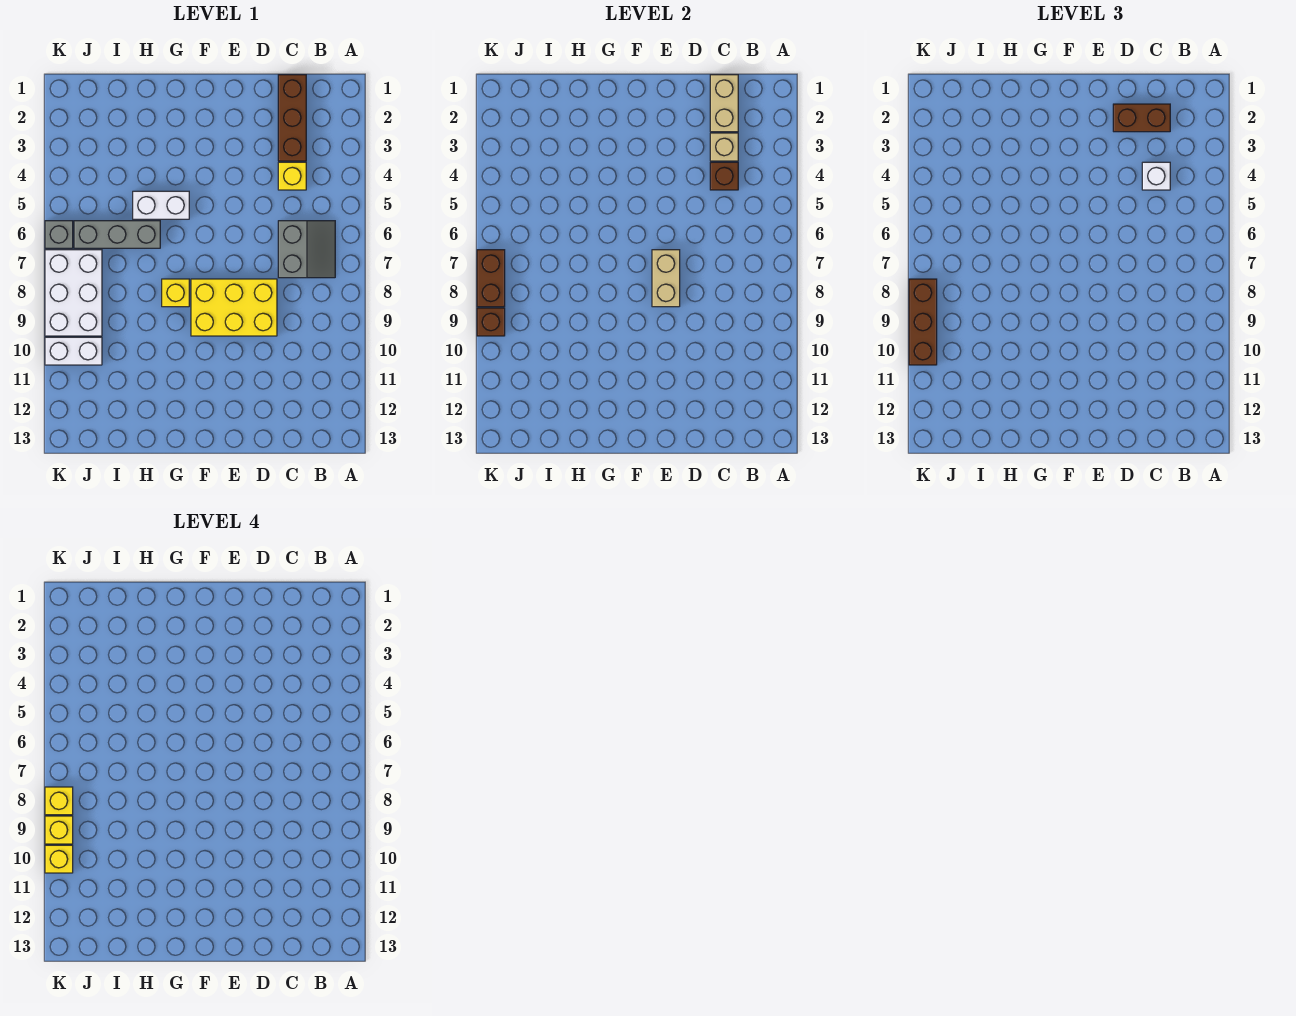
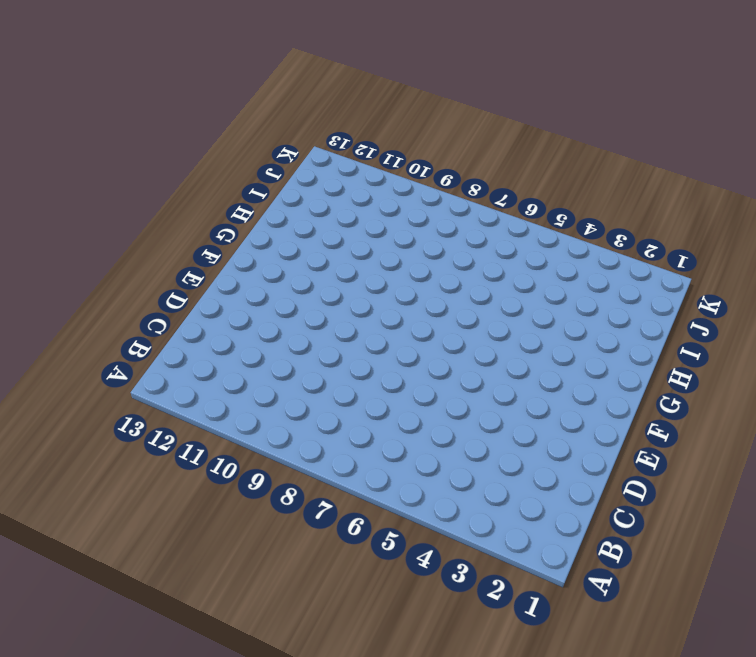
none -> grey 2x2 slope [278,221,335,278]
none -> brown 1x3 brick [278,75,306,161]
none -> yellow 1x1 brick [278,162,306,190]

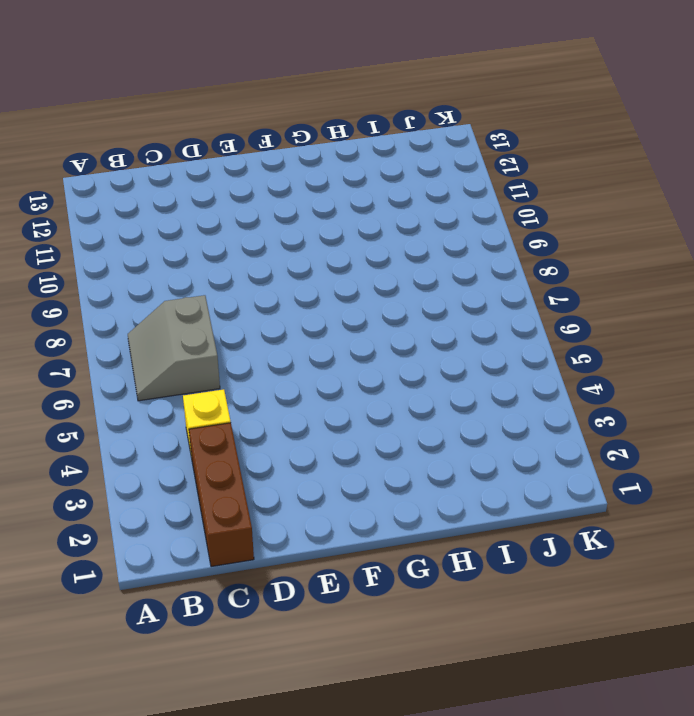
none -> yellow 2x3 brick [191,279,277,336]
none -> white 1x2 brick [133,191,189,219]
none -> yellow 1x1 brick [162,279,189,307]

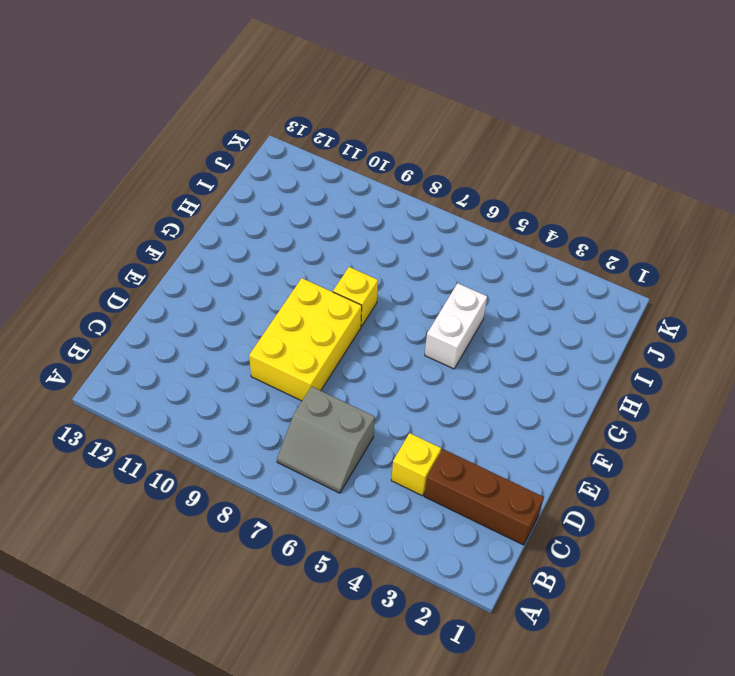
none -> grey 1x3 brick [74,221,160,248]
none -> white 2x3 brick [45,250,102,336]
none -> white 1x2 brick [45,337,102,365]

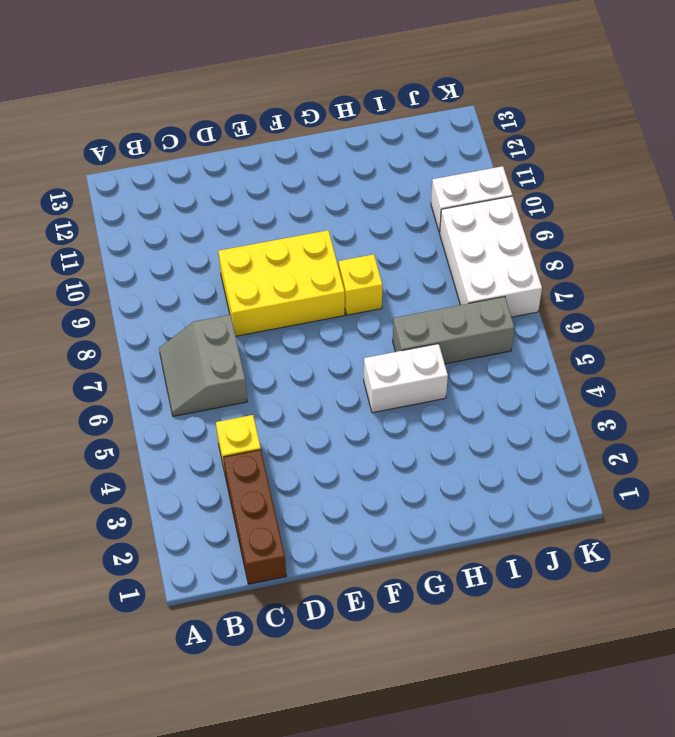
none -> grey 1x1 brick [45,221,73,248]
none -> tan 1x2 brick [710,75,738,132]
none -> tan 1x1 brick [710,133,738,161]

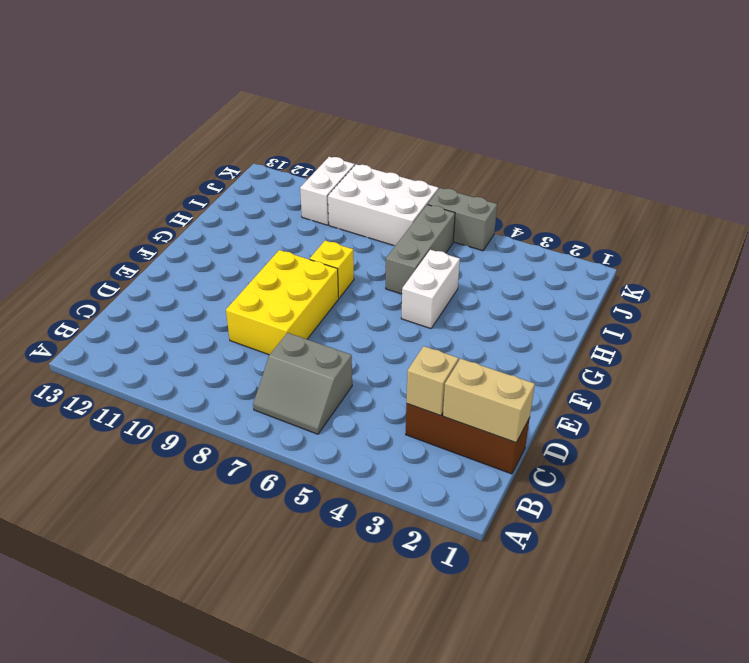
grey 1x2 brick [428,188,497,251] -> grey 1x1 brick [45,221,73,248]
none -> yellow 1x1 brick [278,162,306,190]
none -> brown 1x1 brick [710,162,738,190]
none -> tan 1x2 brick [652,250,680,307]

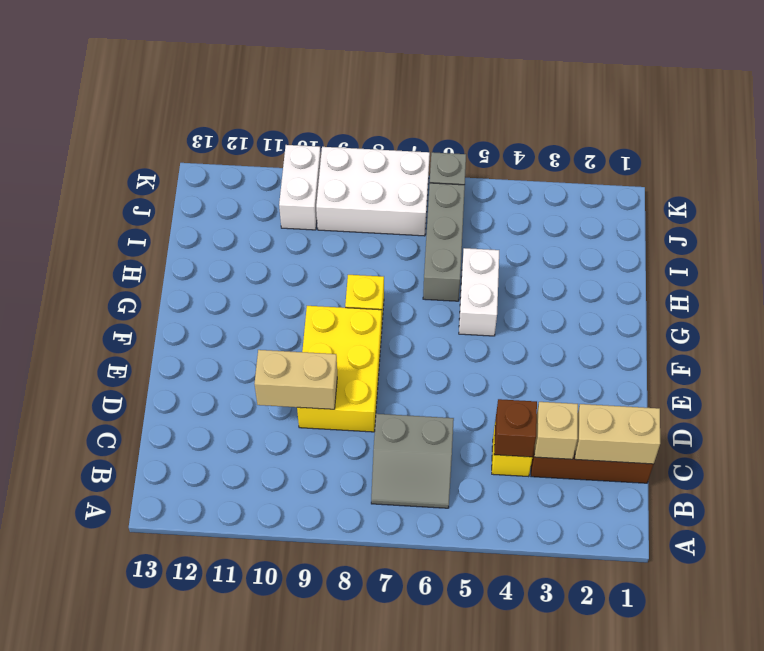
tan 1x2 brick [254,350,337,409] -> tan 1x2 brick moved to [652,250,680,307]
none -> brown 1x2 brick [477,250,505,307]
none -> brown 1x1 brick [477,308,505,336]
none -> brown 1x2 brick [1113,104,1170,132]

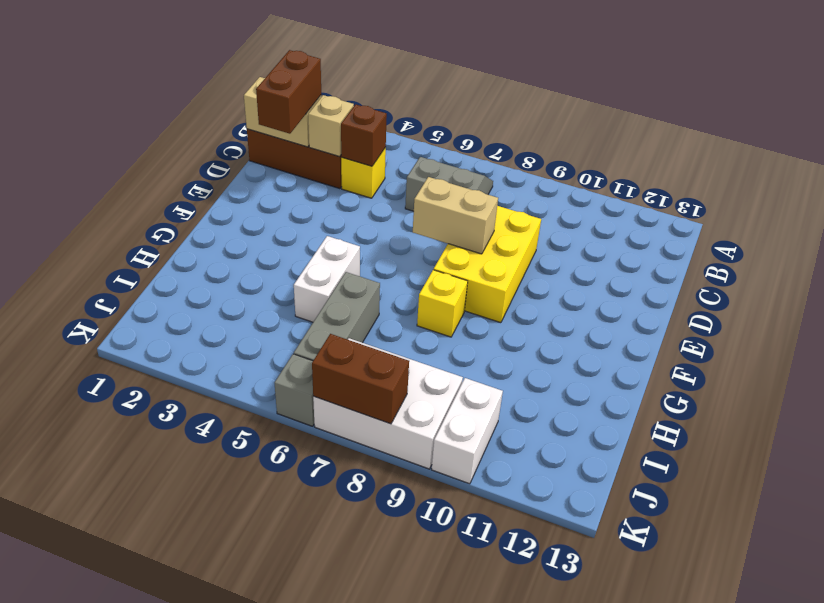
none -> brown 1x1 brick [477,308,505,336]
none -> white 1x1 brick [1142,162,1170,190]
none -> brown 1x3 brick [909,279,937,365]

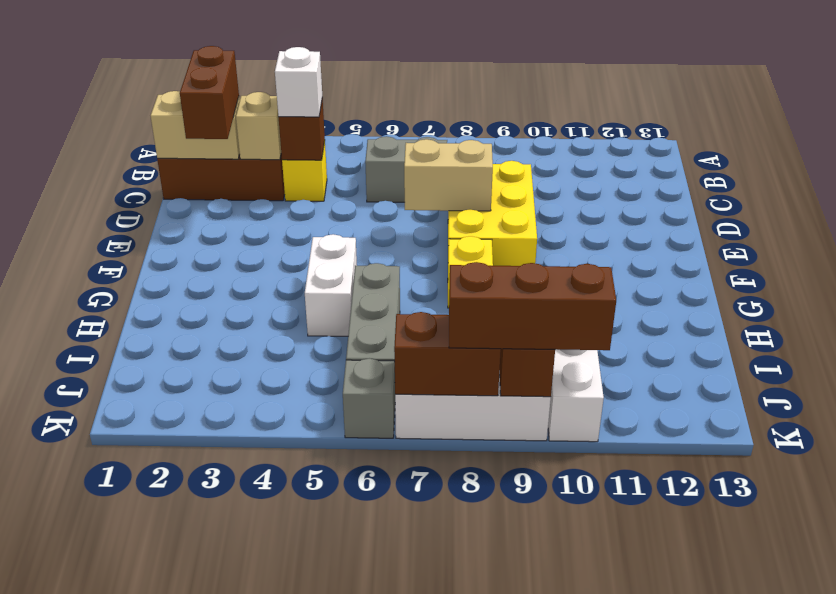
none -> yellow 1x1 brick [45,787,73,815]
none -> yellow 1x1 brick [45,816,73,844]
none -> yellow 1x1 brick [45,845,73,873]

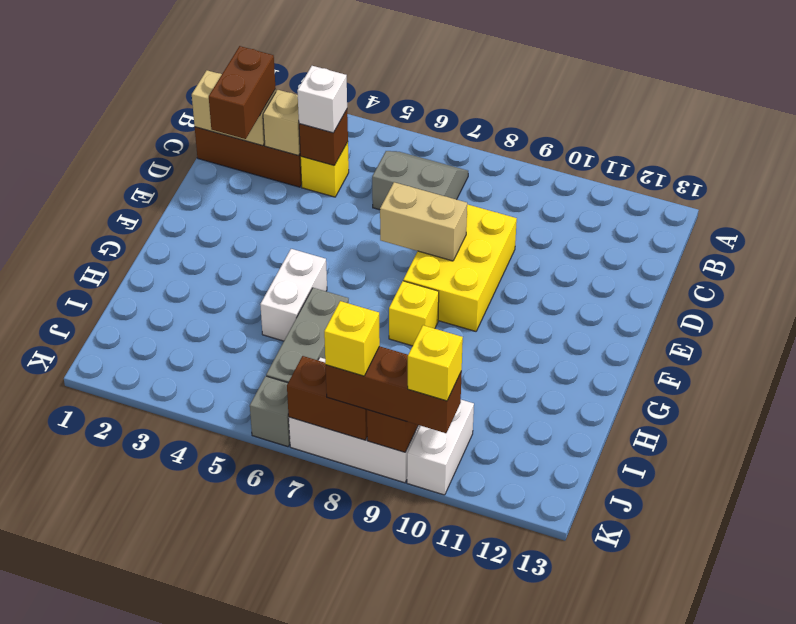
none -> yellow 1x1 brick [45,816,73,844]

